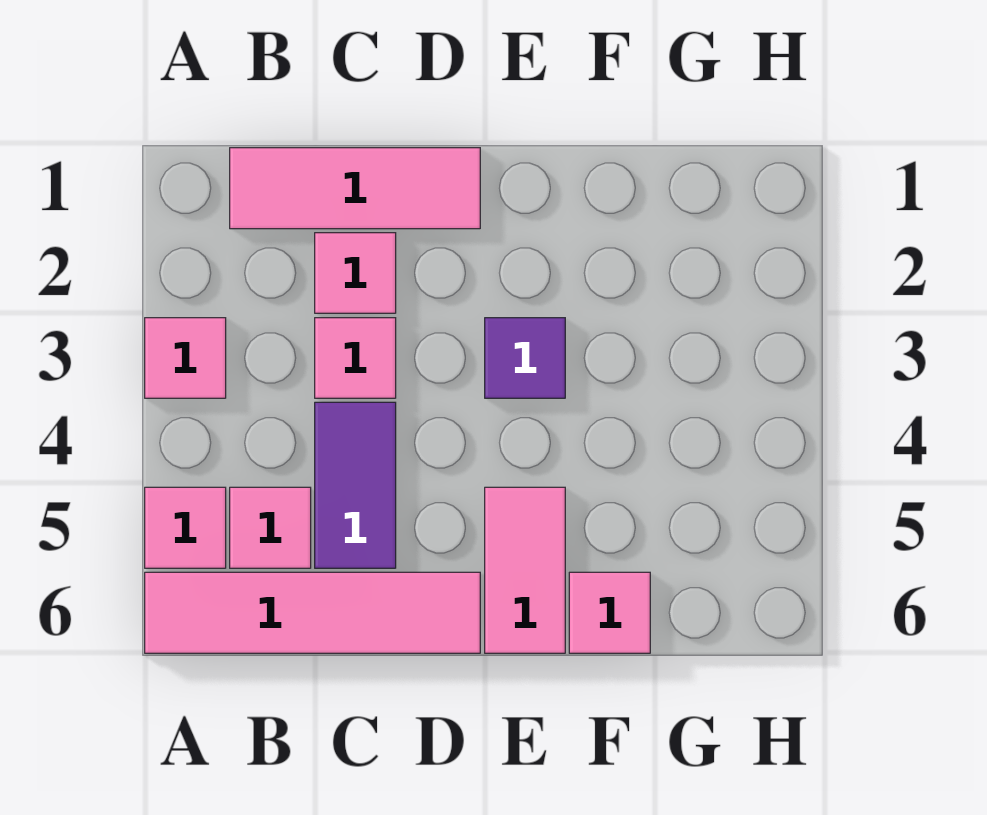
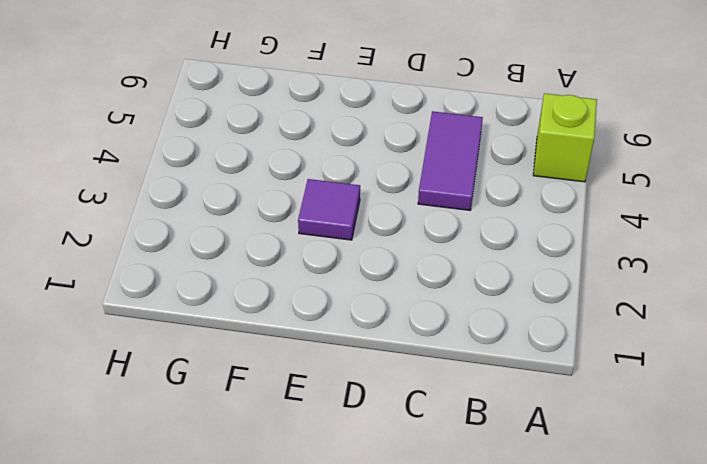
lime 1x1 brick [533,93,597,182] -> pink 1x1 tile [145,487,226,568]
none -> pink 1x1 tile [145,318,226,398]
none -> pink 1x4 tile [145,572,480,653]

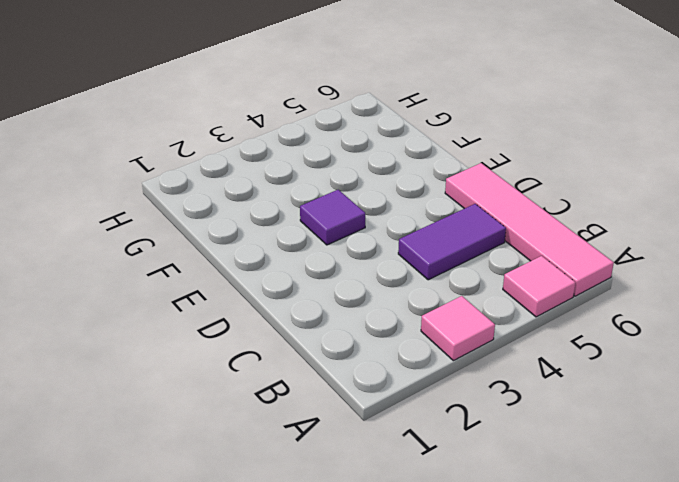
none -> pink 1x3 tile [230,148,480,229]
none -> pink 1x1 tile [230,487,311,568]

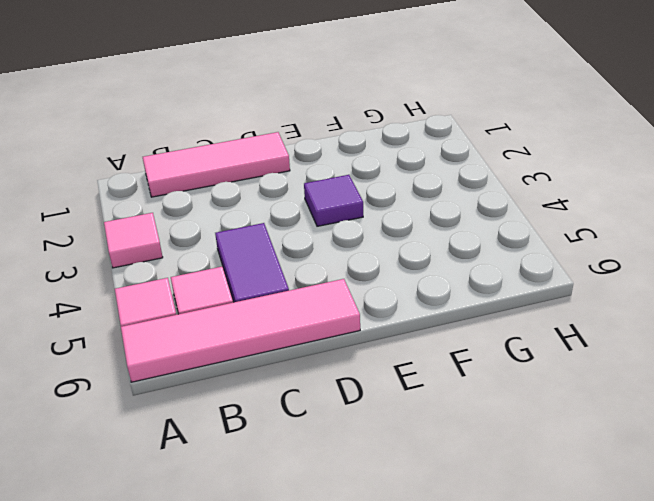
none -> pink 1x1 tile [315,233,396,313]
none -> pink 1x1 tile [315,318,396,398]

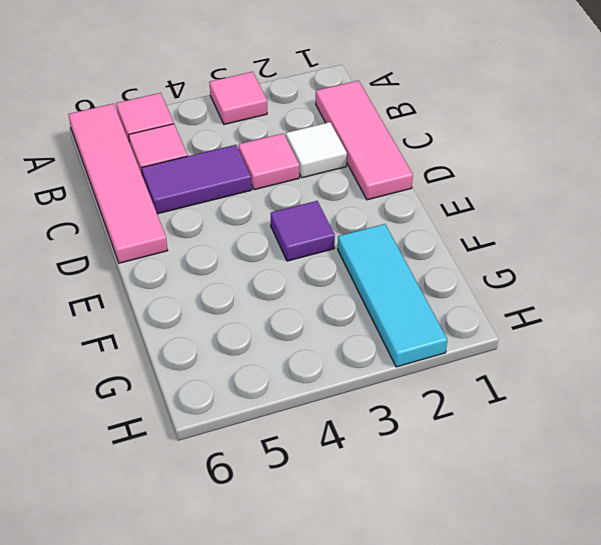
white 1x1 tile [286,122,347,178] -> pink 1x1 tile [315,233,396,313]
cyan 1x3 tile [338,224,447,367] -> none
none -> pink 1x2 tile [485,487,565,653]
none -> pink 1x1 tile [569,572,650,653]

